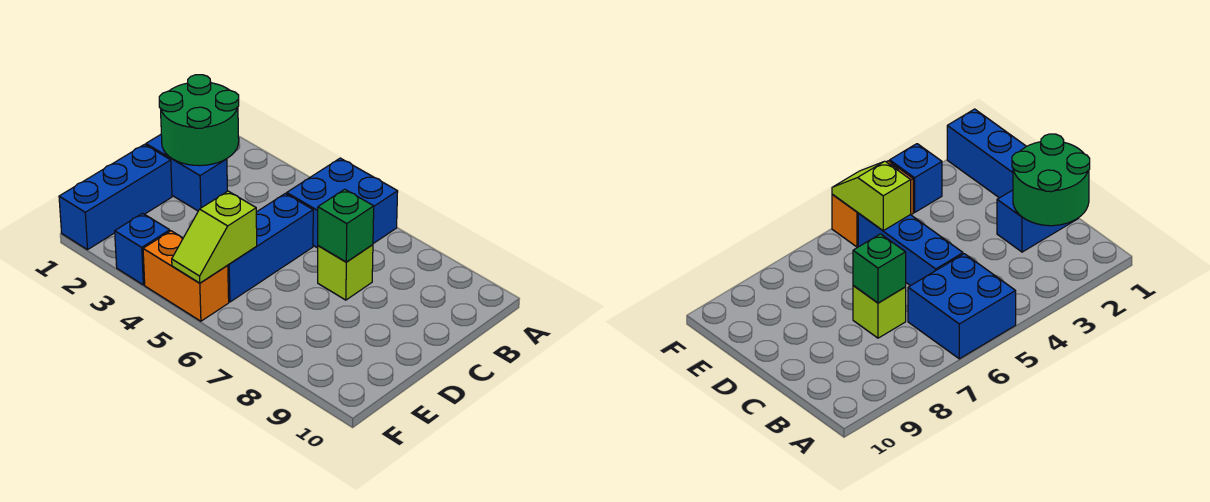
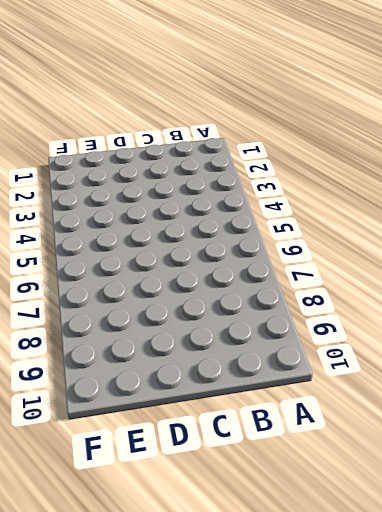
none -> blue 2x2 brick [287,158,398,248]
none -> blue 1x2 brick [146,135,227,211]

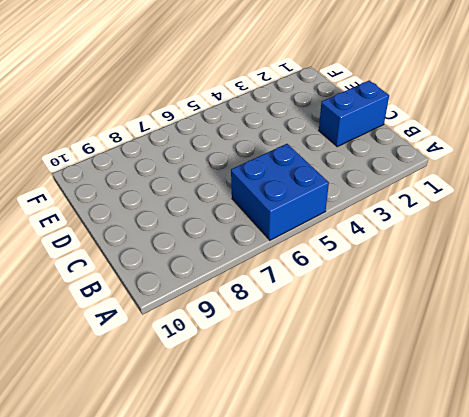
none -> blue 1x3 brick [228,193,313,302]
none -> lime 1x1 brick [318,245,373,300]

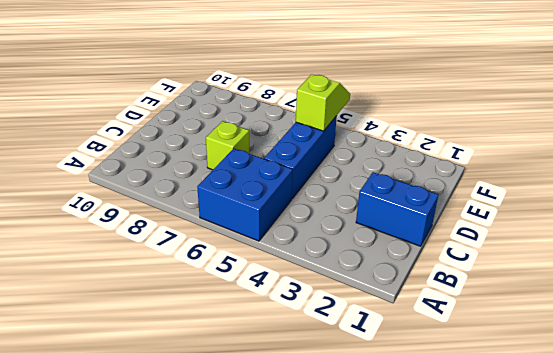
none -> blue 1x3 brick [59,144,172,250]
none -> blue 1x1 brick [115,213,170,285]

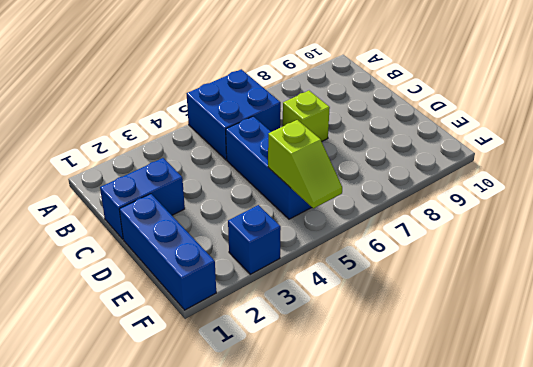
none -> orange 1x2 brick [143,231,229,321]
none -> green 2x2 round brick [159,75,239,166]

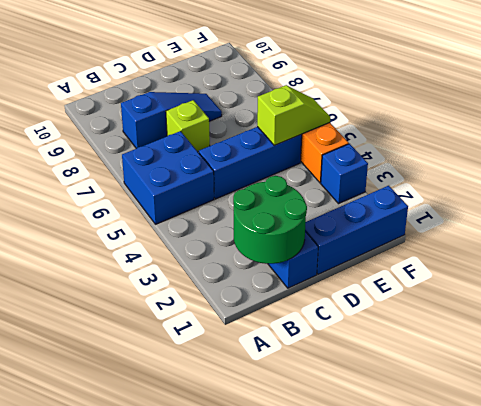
blue 1x3 slope [121,92,222,149] -> none
none -> green 1x1 brick [318,189,374,262]

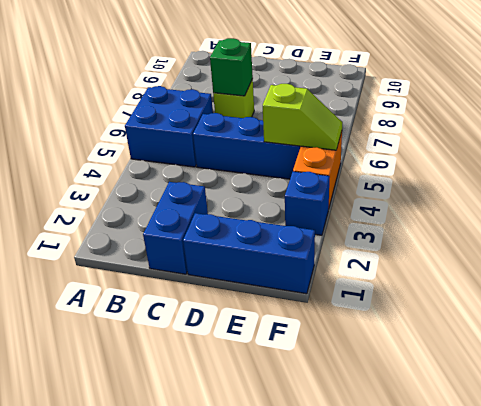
none -> green 2x2 round brick [159,75,239,166]

